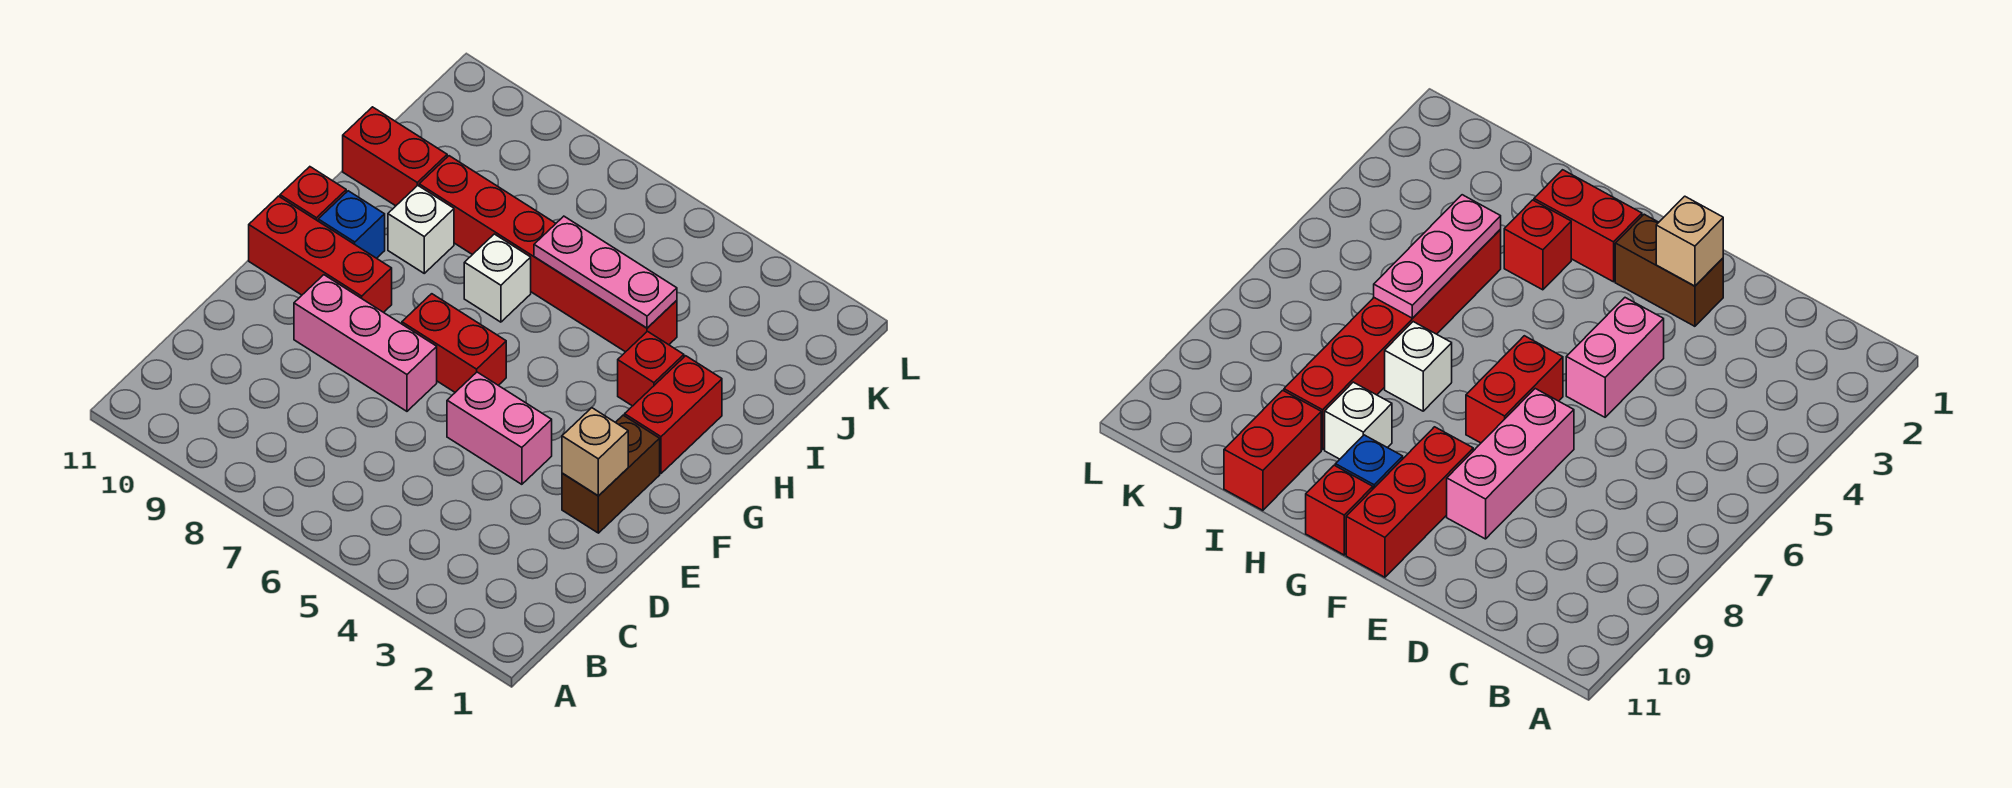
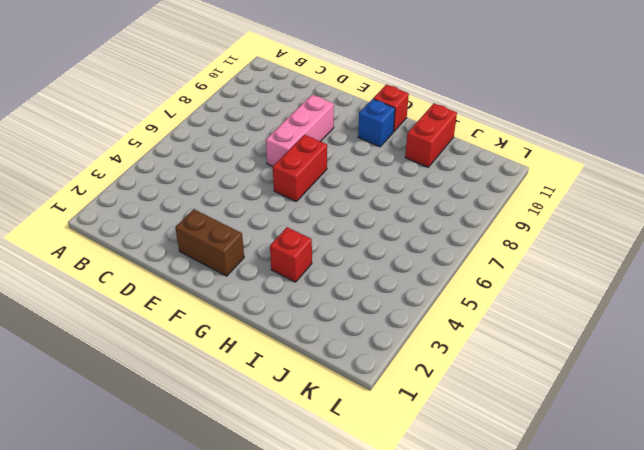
none -> pink 1x2 brick [447,372,552,484]
none -> red 1x3 brick [249,196,392,312]
none -> red 1x2 brick [625,356,722,473]

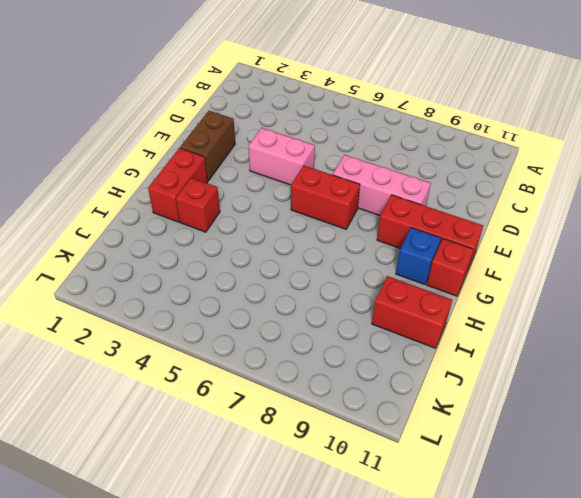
none -> white 1x1 brick [464,234,531,322]
none -> white 1x1 brick [388,185,454,273]
none -> red 1x6 brick [419,156,677,352]

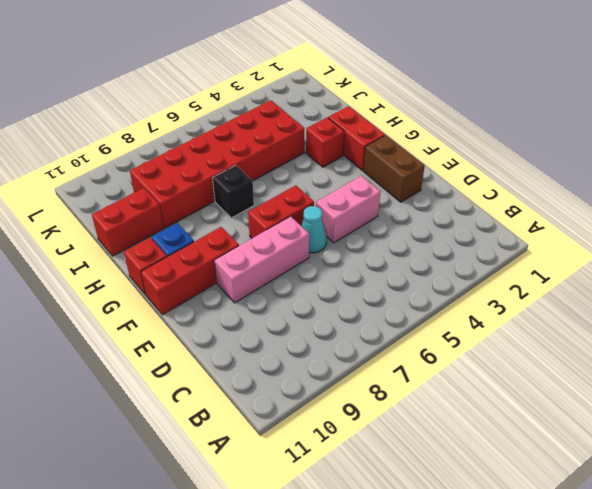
cyan 1x1 cone [301,206,327,253] -> none
black 1x1 brick [213,165,254,218] -> white 1x1 brick [464,234,531,322]
red 2x6 brick [130,100,304,228] -> red 1x6 brick [419,156,677,352]
none -> white 1x1 brick [388,185,454,273]
none -> tan 1x1 brick [562,408,628,496]
none -> pink 1x3 plate [534,216,677,328]

